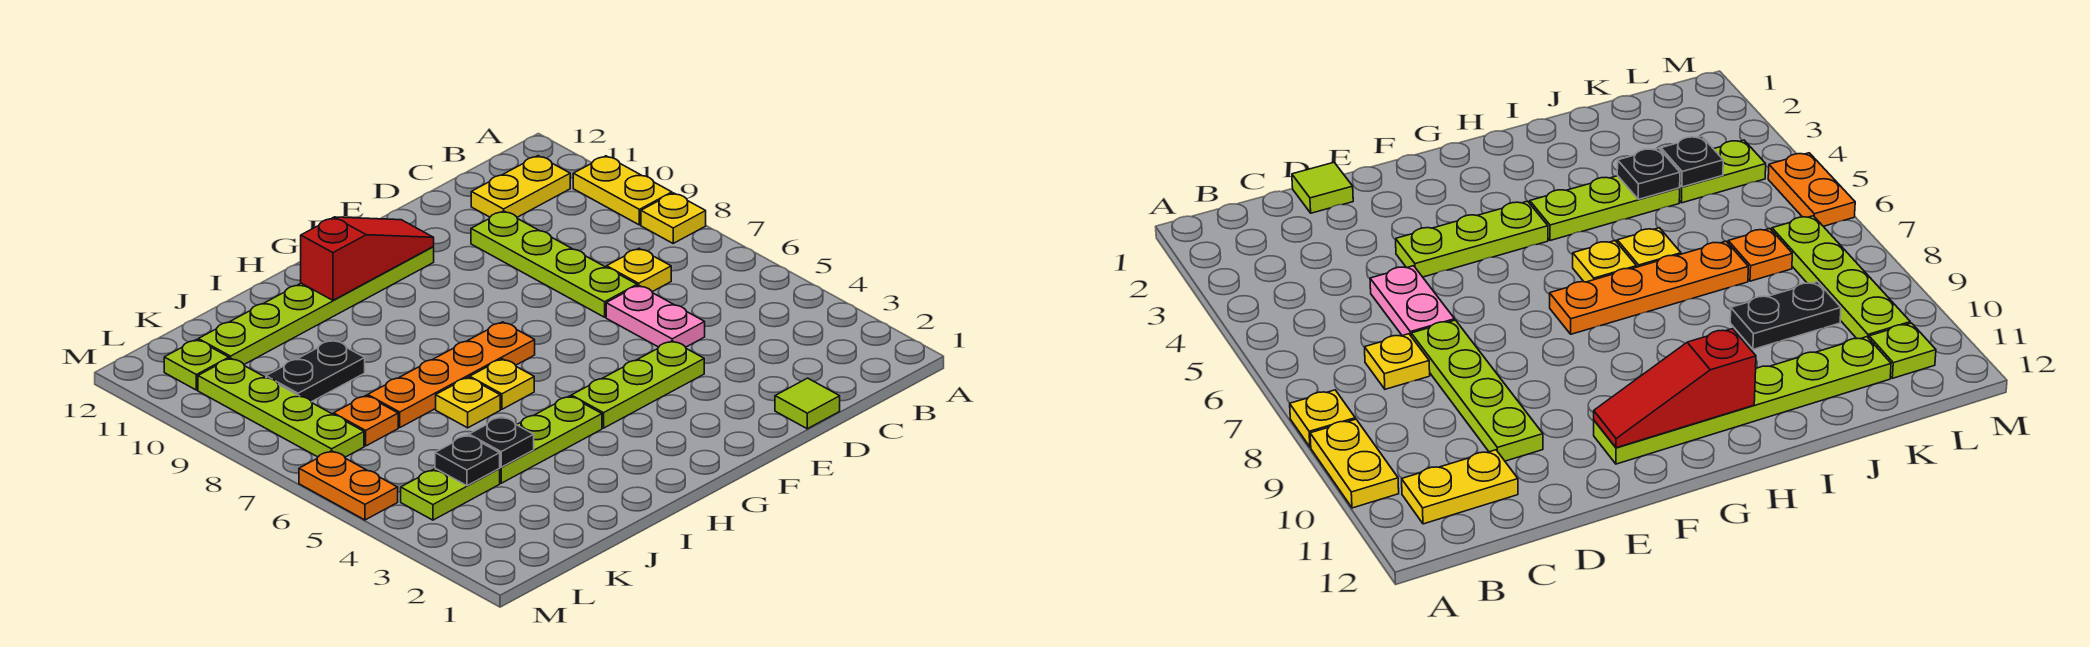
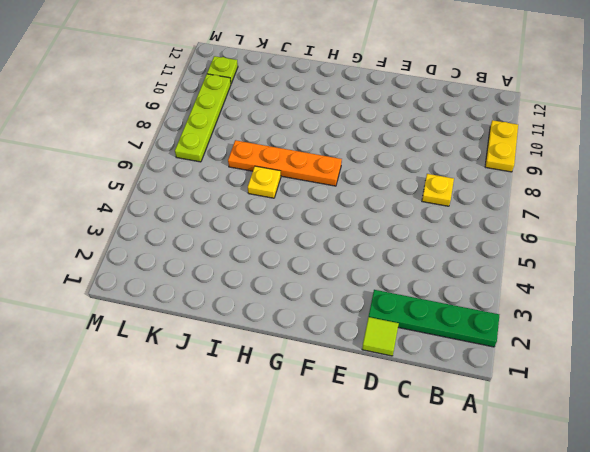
green 1x4 plate [369,290,499,347] -> none
none -> yellow 1x1 plate [641,193,706,243]
none -> yellow 1x2 plate [471,156,570,217]
none -> pink 1x2 plate [606,285,705,347]

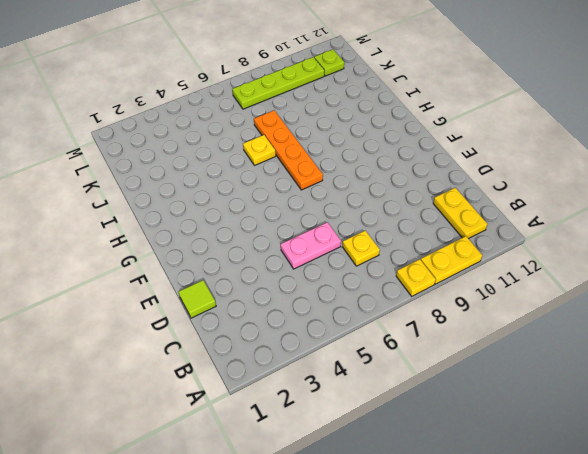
none -> lime 1x4 plate [471,211,637,317]
none -> lime 1x3 plate [571,341,704,428]
none -> lime 1x6 plate [198,247,434,364]

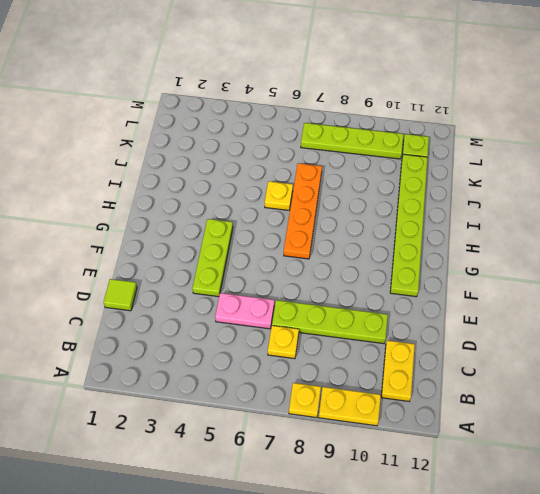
none -> lime 1x3 plate [499,396,602,483]
none -> yellow 1x1 plate [470,359,534,409]
none -> black 1x2 plate [266,340,365,402]

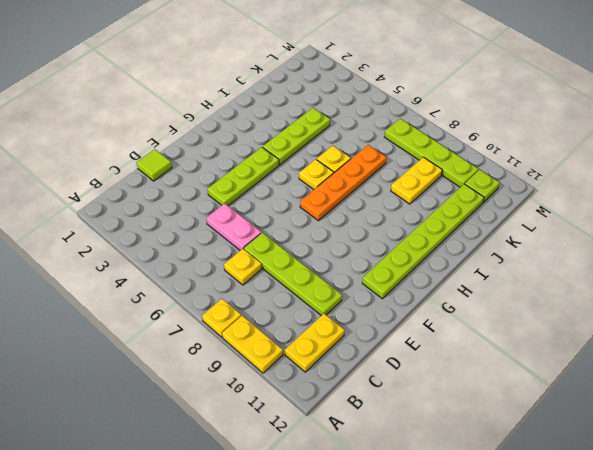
yellow 1x2 plate [391,157,442,204] -> black 1x2 plate [266,340,365,402]
none -> lime 1x2 plate [401,468,500,520]
none -> orange 1x1 plate [334,396,398,446]
none -> orange 1x2 plate [299,451,398,520]

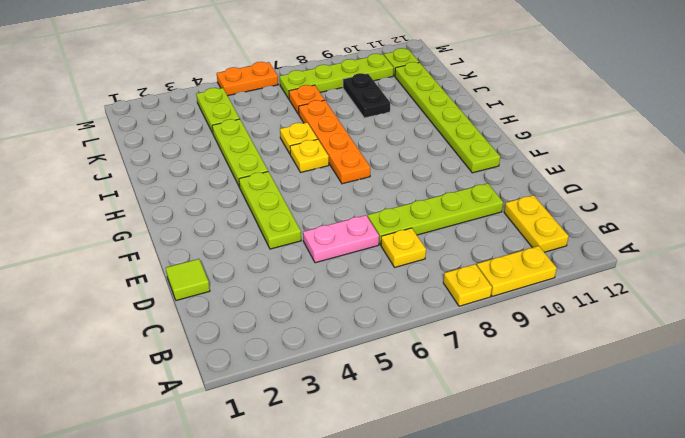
none -> red 1x3 slope [301,217,434,300]
none -> black 1x1 plate [469,417,534,467]
none -> black 1x1 plate [435,435,500,486]

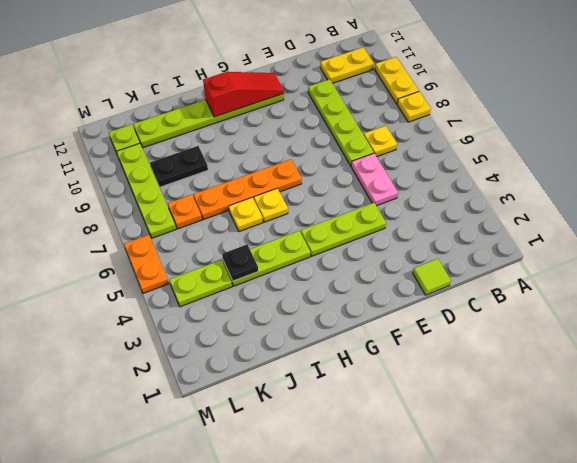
none -> black 1x1 plate [435,435,500,486]

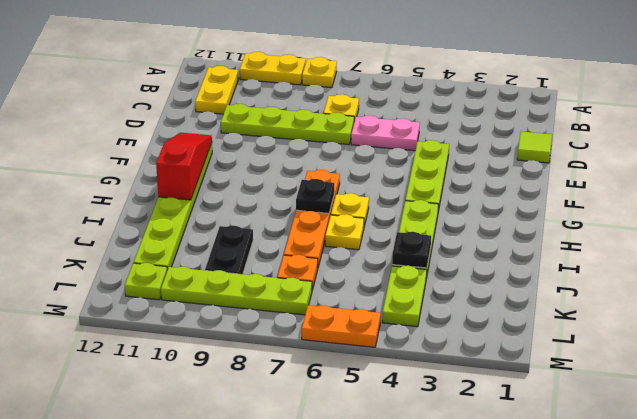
black 1x1 plate [296,179,334,213] -> black 1x1 plate moved to [435,435,500,486]

